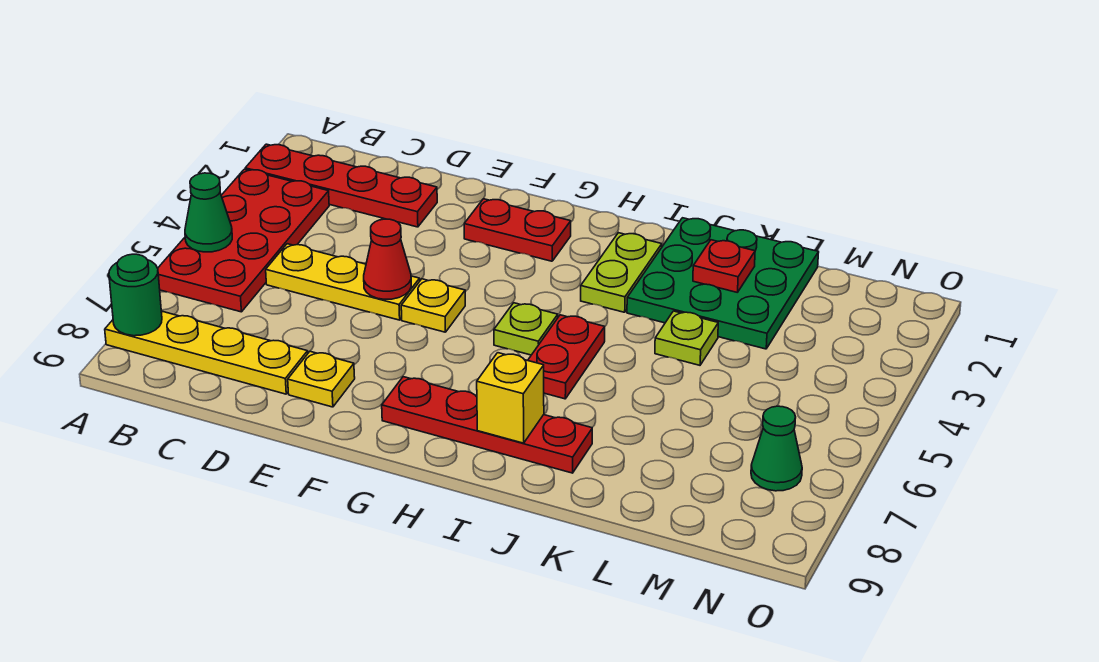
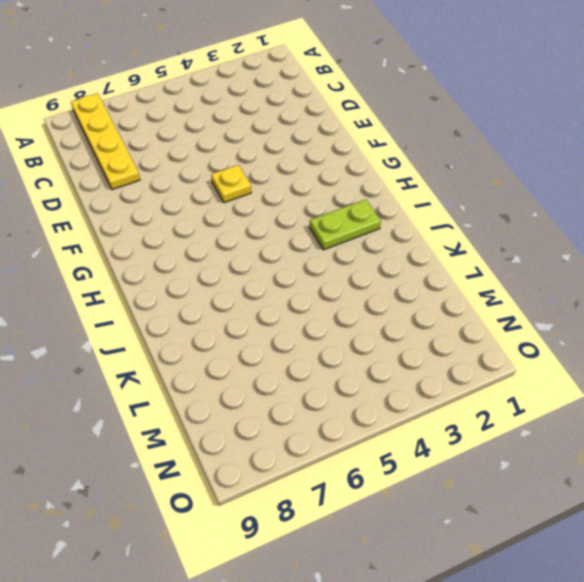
none -> red 1x4 plate [245,144,437,227]
none -> red 2x4 plate [158,169,329,312]
none -> yellow 1x3 plate [266,244,420,320]

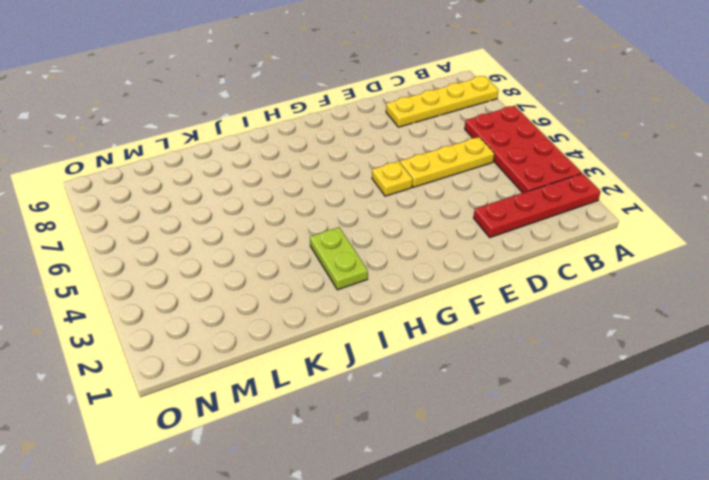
none -> yellow 1x1 plate [288,351,355,407]
none -> red 1x2 plate [464,199,571,261]
none -> red 1x4 plate [382,377,592,473]

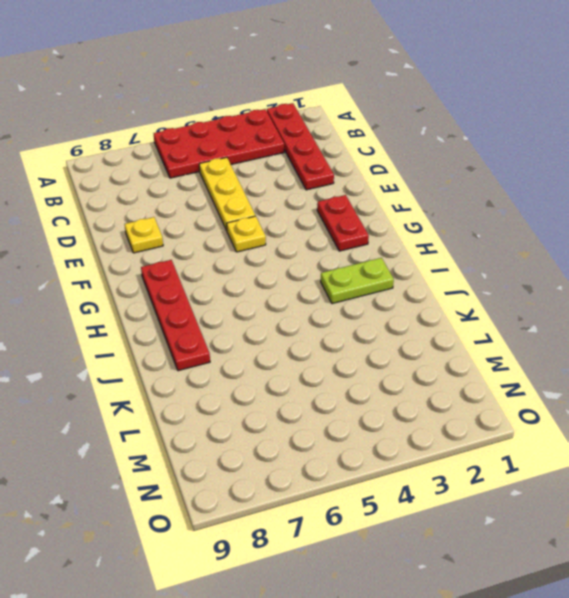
none -> yellow 1x4 plate [105,311,308,394]
none -> lime 1x1 plate [494,303,558,355]
none -> red 1x2 plate [528,315,605,399]

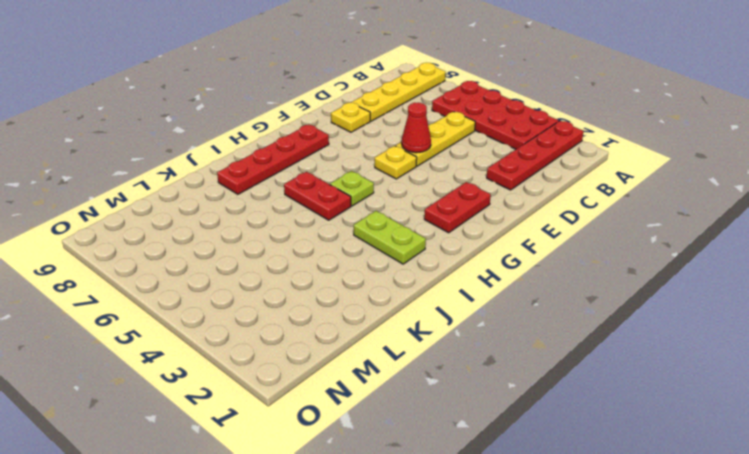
none -> green 3x3 plate [627,218,819,349]
none -> lime 1x1 plate [655,311,718,365]
none -> green 1x1 cone [751,406,802,491]

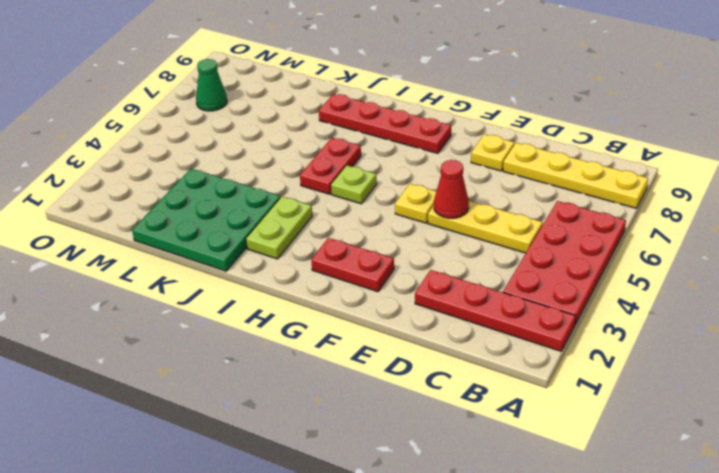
none -> lime 1x1 plate [655,311,718,365]
none -> green 1x1 cone [185,173,232,252]
none -> green 1x1 round brick [109,254,162,336]

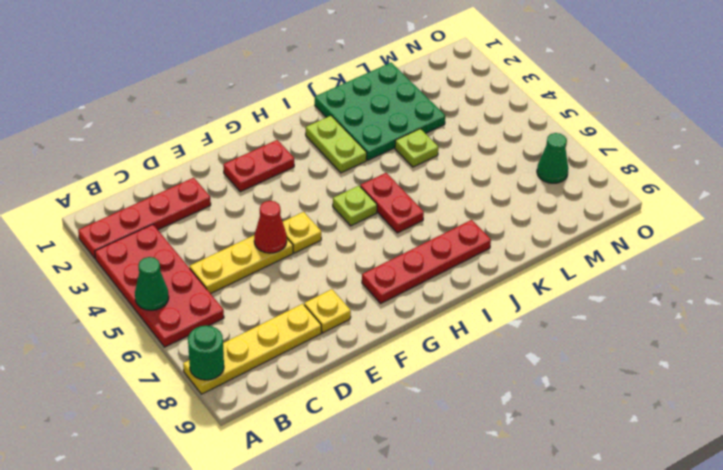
none -> yellow 1x1 brick [477,353,544,443]
none -> red 1x1 plate [693,240,755,293]

